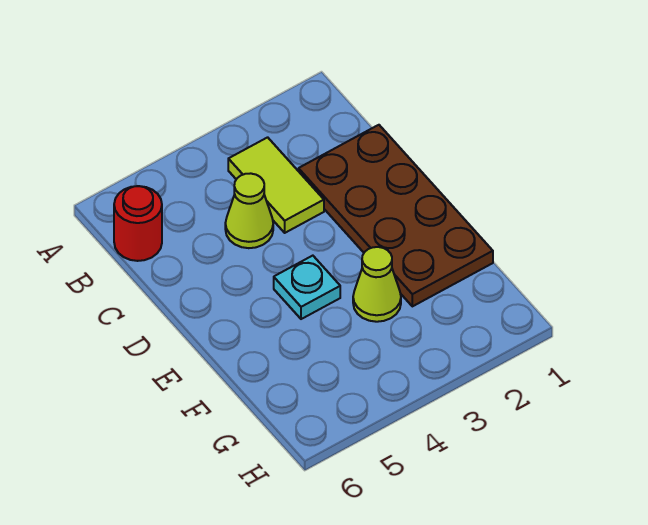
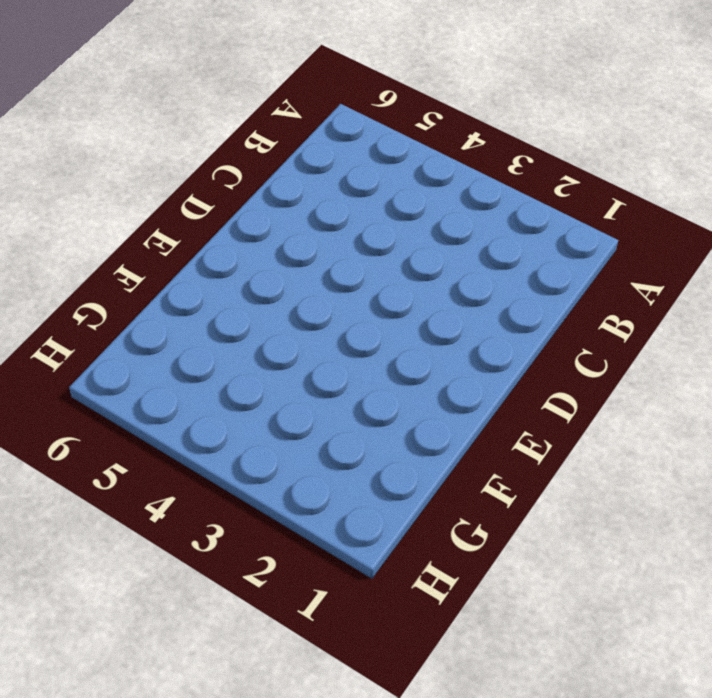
none -> lime 1x2 tile [228,137,324,233]
none -> red 1x1 round brick [114,186,162,261]

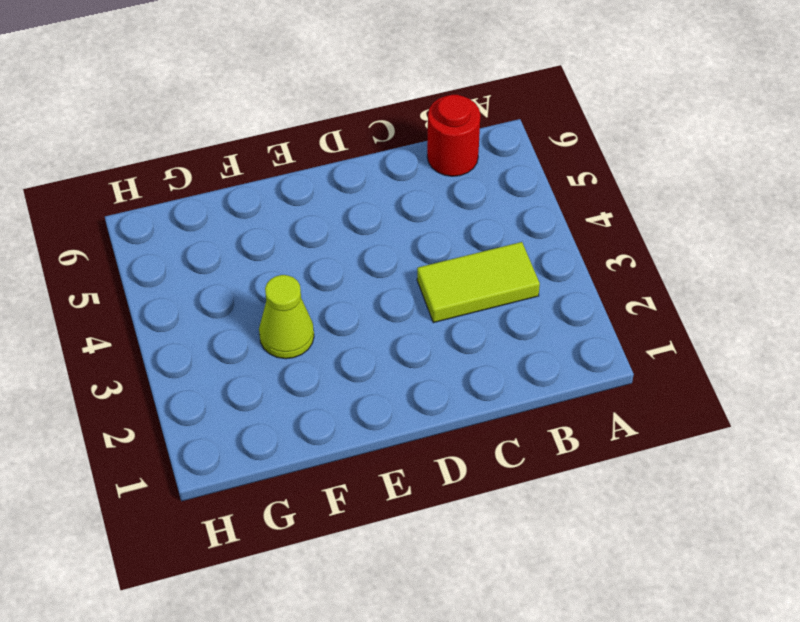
none -> brown 2x4 plate [299,125,493,306]
none -> lime 1x1 cone [225,173,273,248]

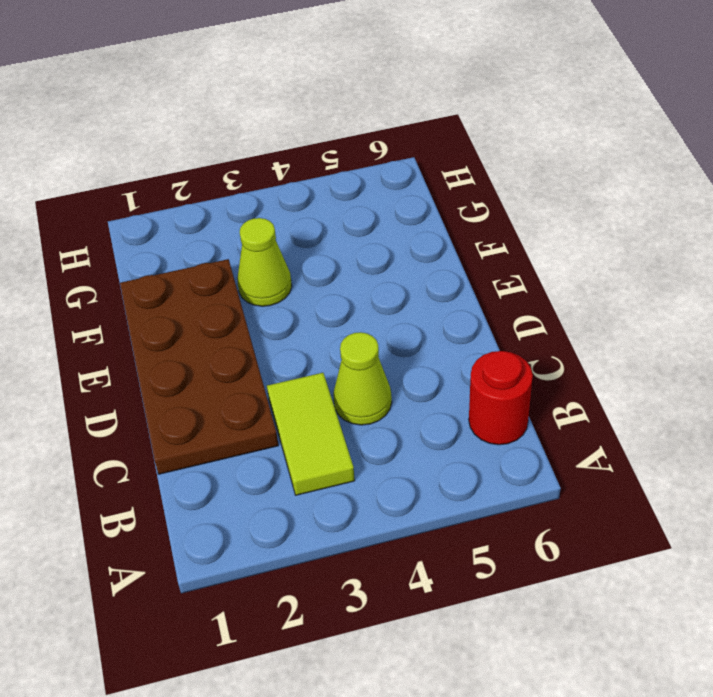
none -> cyan 1x1 plate [274,256,340,319]

